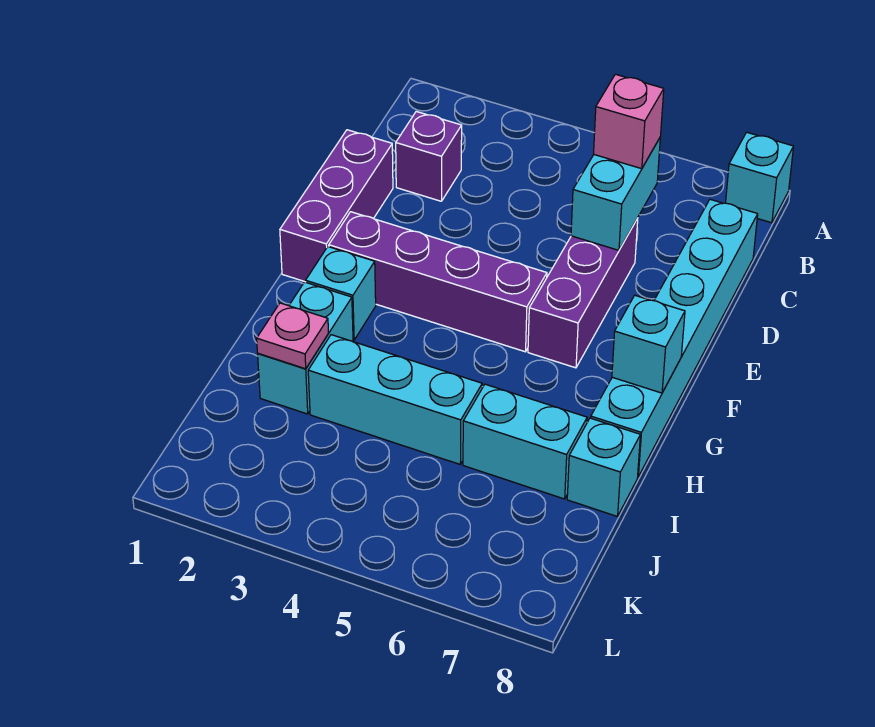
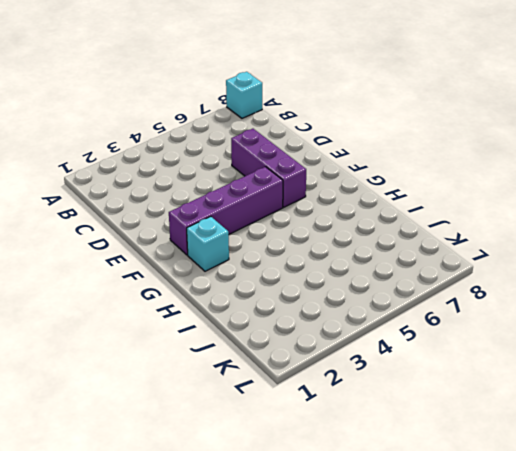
none -> purple 1x1 brick [396,112,462,201]
none -> cyan 1x6 brick [591,199,758,477]
none -> purple 1x3 brick [280,130,393,282]

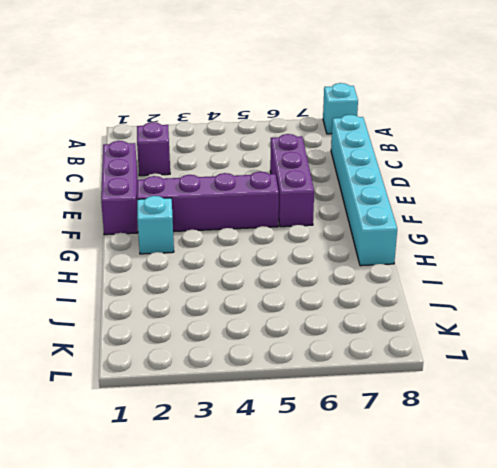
none -> cyan 1x2 brick [258,282,353,414]
none -> cyan 1x3 brick [308,335,482,464]
none -> cyan 1x2 brick [463,384,587,499]

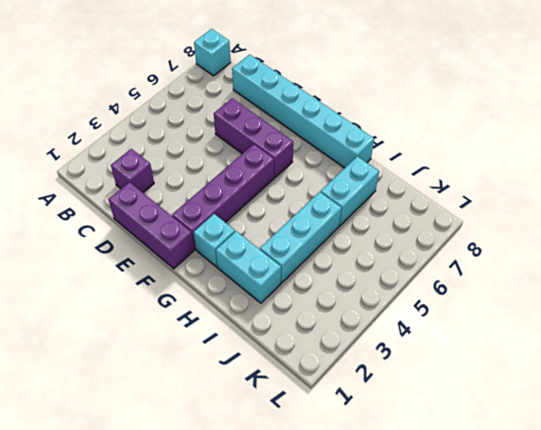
none -> cyan 1x1 brick [567,418,640,516]
none -> cyan 1x2 brick [571,138,660,250]
none -> cyan 1x1 brick [612,295,685,393]

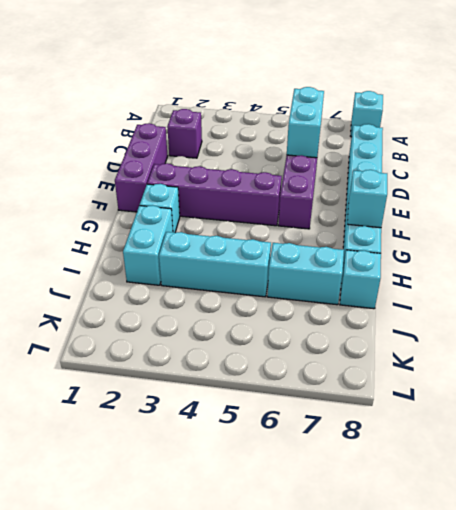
none -> pink 1x1 plate [257,303,328,369]
none -> pink 1x1 brick [594,74,664,169]

